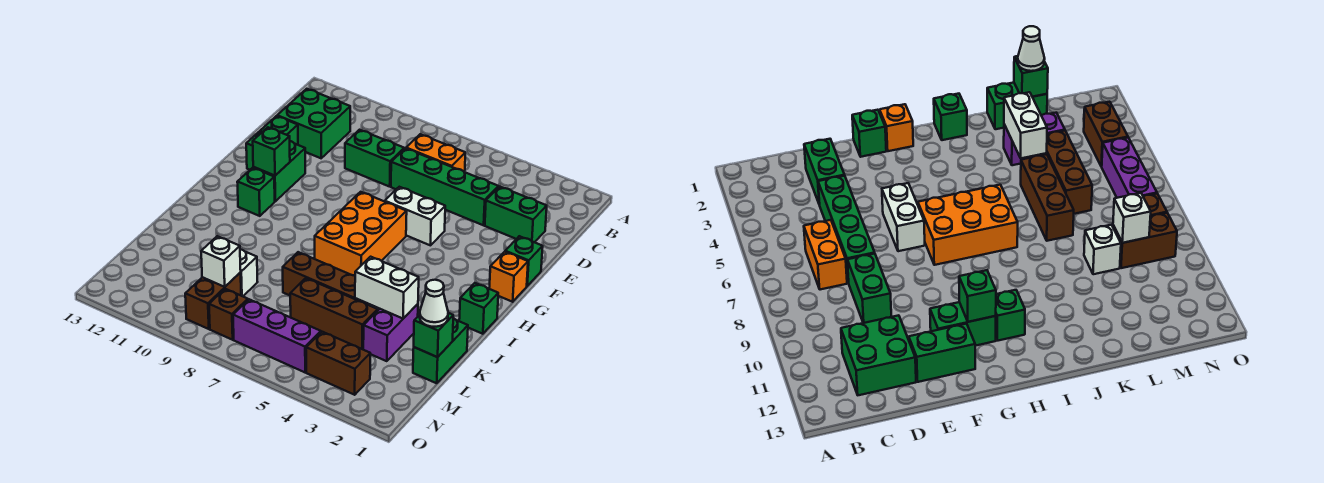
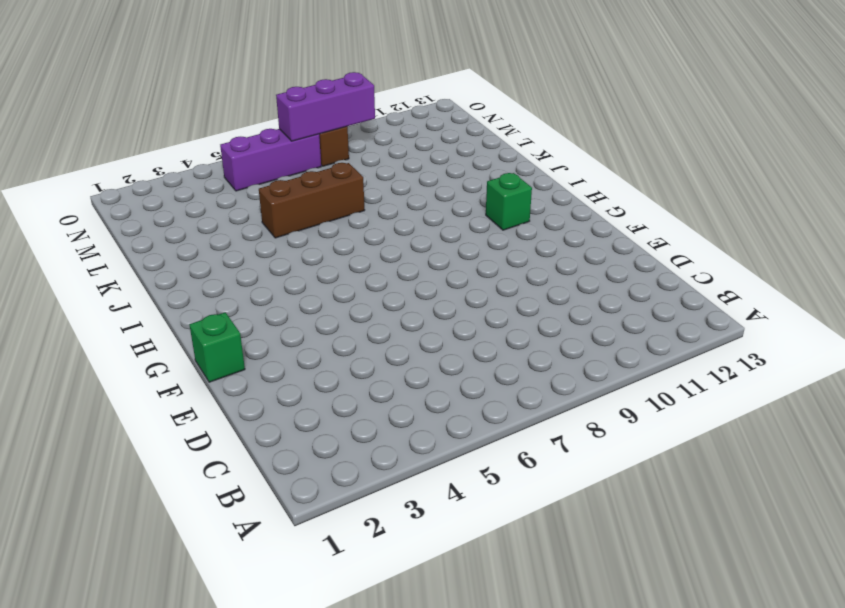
purple 1x3 brick [276,72,375,141] -> none
none -> orange 1x2 brick [406,134,465,172]
none -> green 2x2 brick [277,89,350,158]
none -> green 1x2 brick [485,187,547,242]

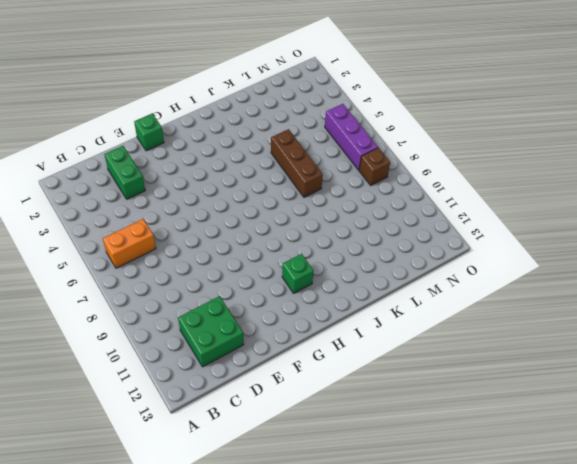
orange 1x2 brick [103,219,156,268] -> orange 1x2 brick turned to [406,134,465,172]
none -> green 1x4 brick [391,148,499,225]
none -> green 1x2 brick [345,130,404,187]
none -> green 1x2 brick [246,116,298,170]

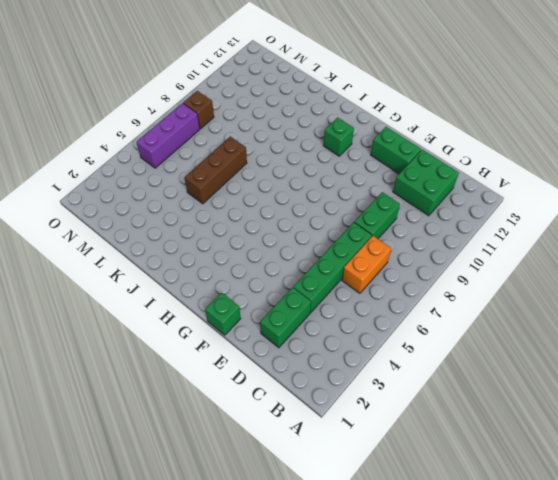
none -> white 1x2 brick [385,187,445,245]
none -> green 1x2 brick [253,141,305,201]
none -> orange 1x1 brick [489,252,528,302]

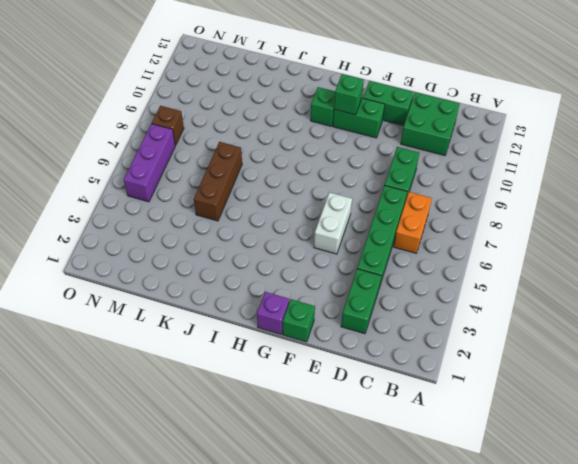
purple 1x1 brick [257,292,289,334] -> orange 1x1 brick [489,252,528,302]
none -> orange 2x3 brick [315,192,407,276]
none -> green 1x1 brick [459,283,498,334]
none -> green 1x2 brick [413,318,468,383]

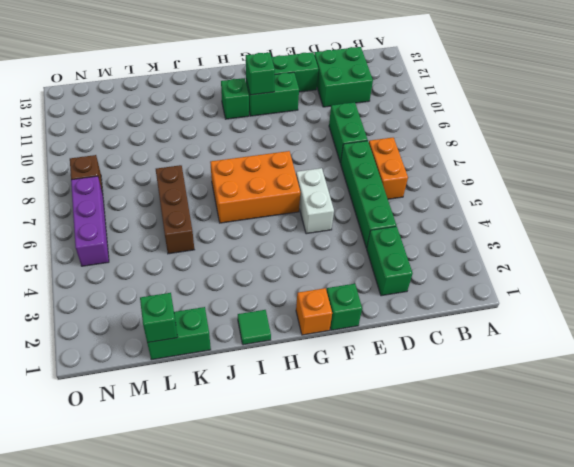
green 1x1 tile [238,310,271,345] -> green 1x1 brick [459,283,498,334]
none -> purple 1x2 brick [363,304,418,361]
none -> brown 1x3 brick [290,278,378,349]
none -> white 1x1 brick [240,249,257,296]

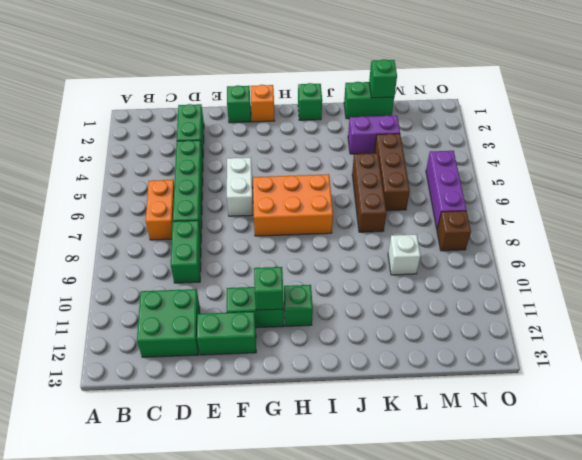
none -> brown 1x2 brick [185,273,241,329]
none -> brown 1x2 brick [306,332,370,395]
none -> white 1x2 brick [355,257,419,319]

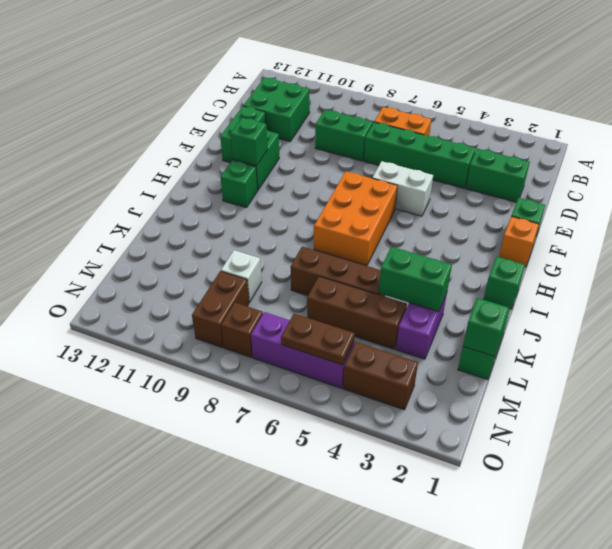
green 1x2 brick [379,247,452,312] -> white 1x2 brick [355,257,419,319]
brown 1x2 plate [281,314,355,365] -> none
none -> white 1x1 brick [201,236,241,287]
none -> white 1x1 cone [420,280,448,327]

